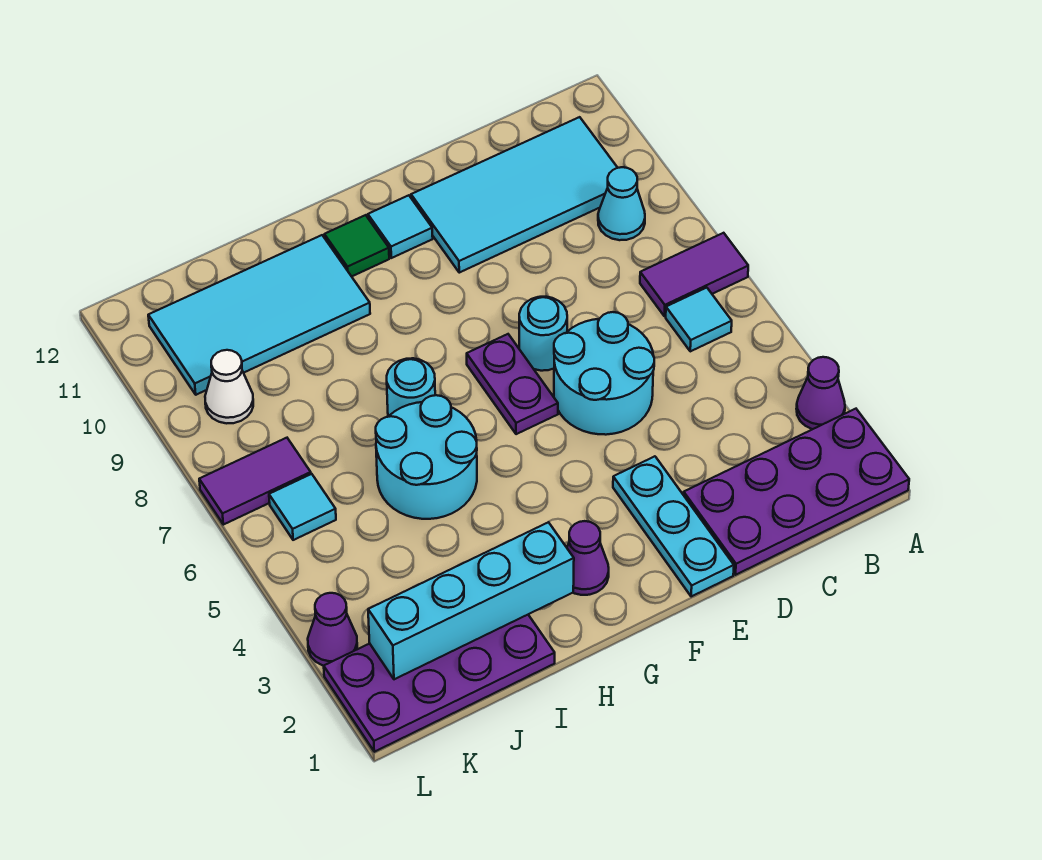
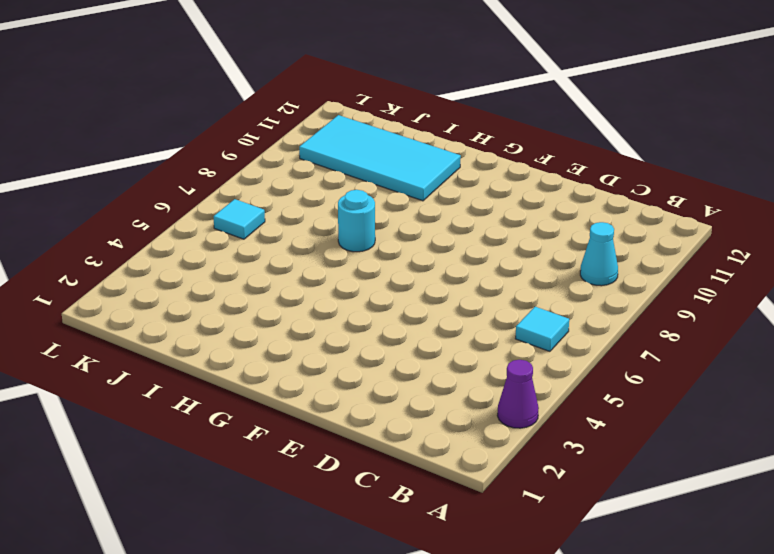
none -> purple 2x4 plate [684,409,909,575]
none -> purple 1x2 tile [640,233,748,316]
none -> cyan 2x4 tile [411,117,618,273]

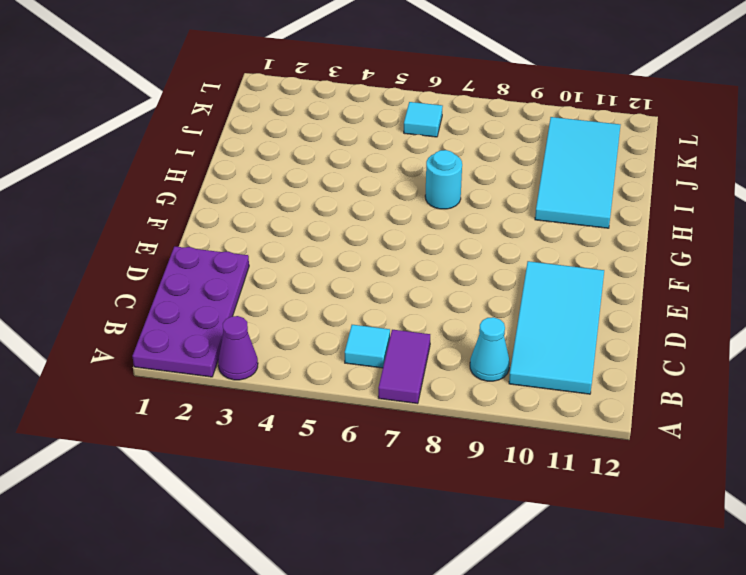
none -> cyan 2x2 round brick [554,312,654,435]
none -> cyan 1x3 plate [613,456,734,596]
none -> cyan 1x1 round brick [519,297,567,371]

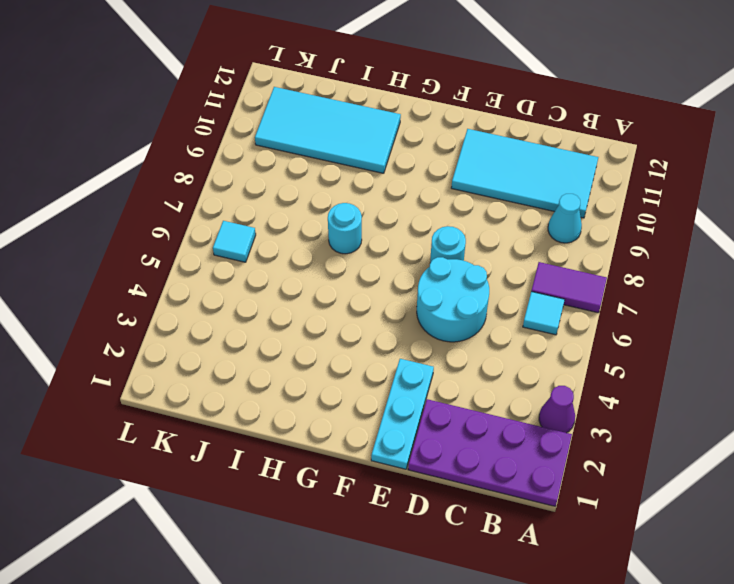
none -> purple 1x2 plate [467,334,558,434]
none -> cyan 1x1 tile [368,195,433,258]
none -> purple 1x1 cone [567,521,609,595]

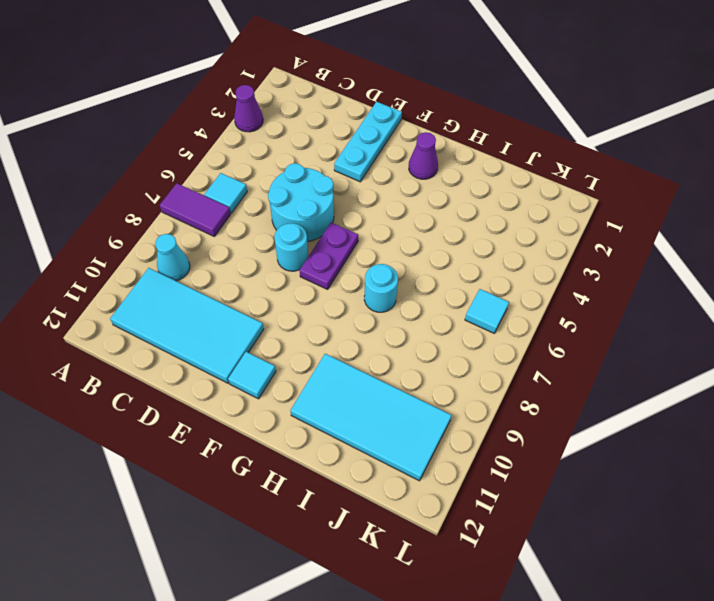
none -> purple 2x4 plate [684,409,909,575]
none -> green 1x1 tile [324,215,389,277]
none -> cyan 2x2 round brick [376,395,477,519]

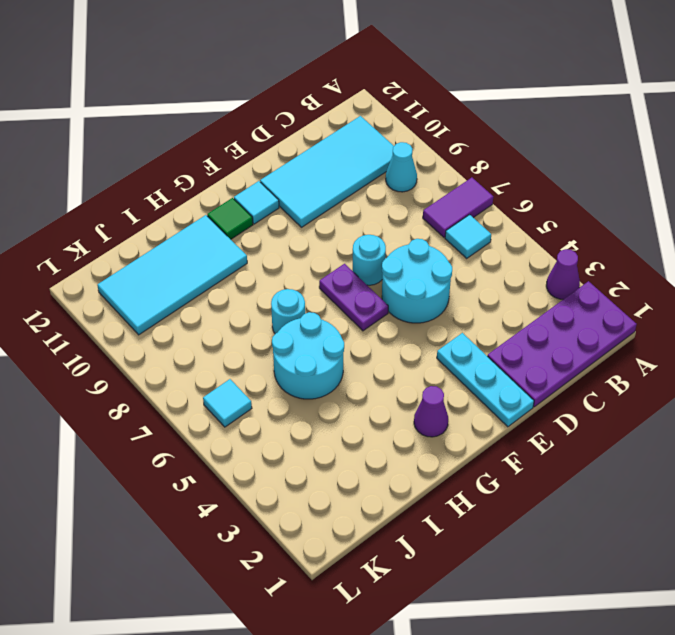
none -> purple 2x4 plate [324,615,555,752]
none -> purple 1x2 tile [199,438,311,525]
none -> white 1x1 cone [205,350,253,423]

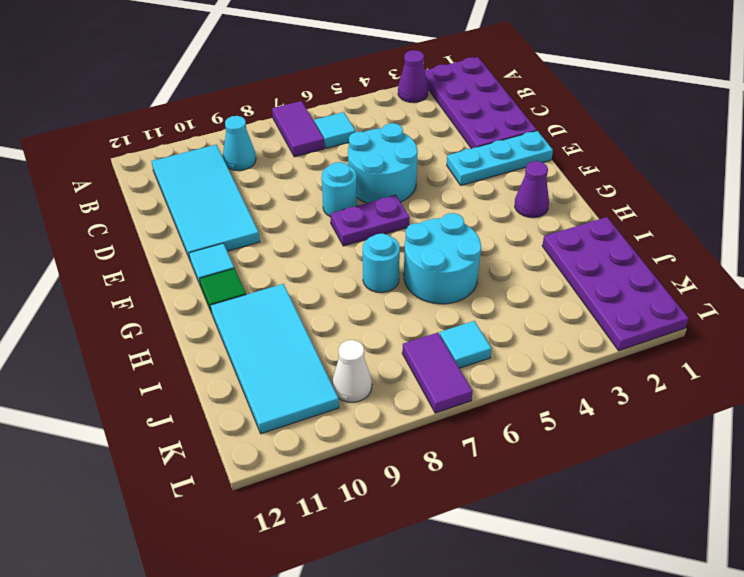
none -> purple 1x1 cone [308,593,357,666]
none -> cyan 1x4 brick [368,522,574,679]

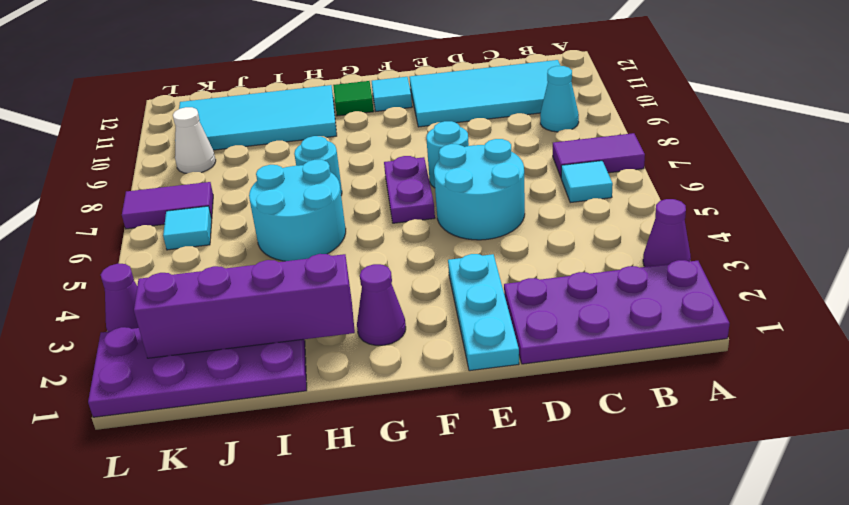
purple 1x4 brick [134,254,355,358] -> cyan 1x4 brick [368,522,574,679]

